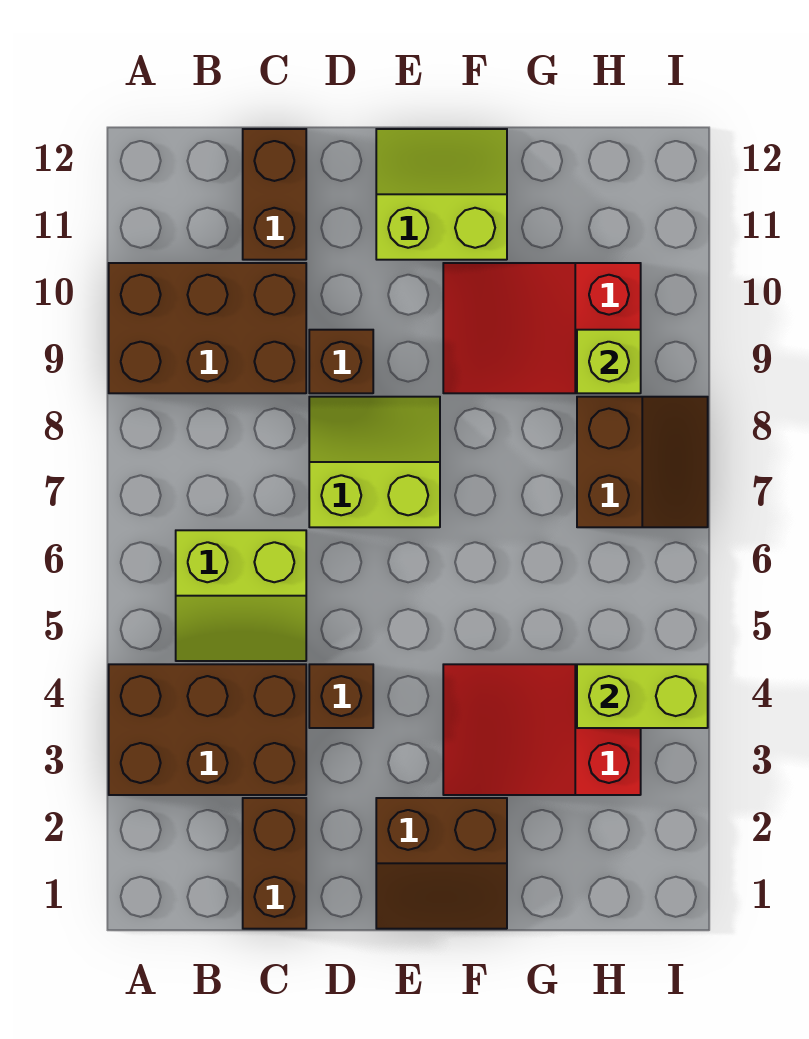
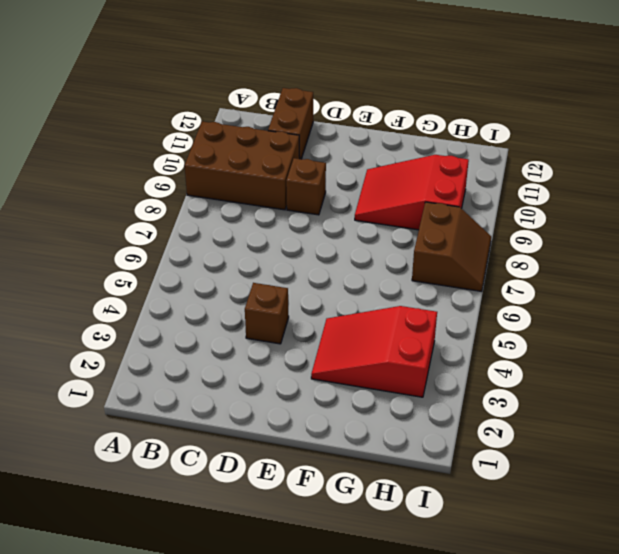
none -> brown 2x3 brick [109,664,306,795]
none -> lime 2x2 slope [176,530,306,661]
none -> brown 1x2 brick [243,798,306,929]

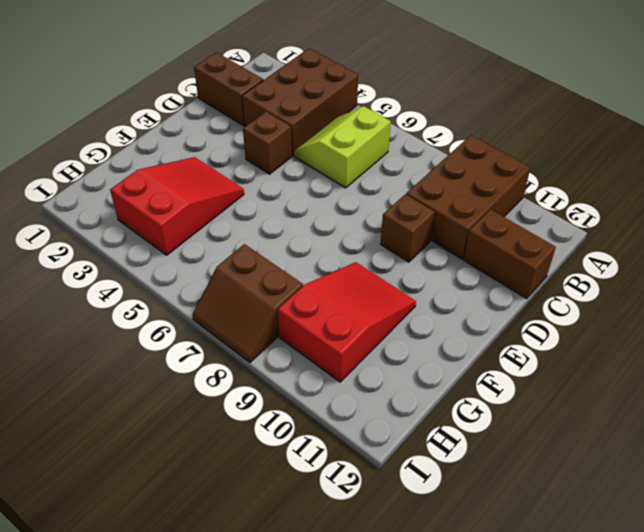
none -> lime 2x2 slope [309,397,440,527]
none -> brown 2x2 slope [376,798,507,929]
none -> lime 2x2 slope [376,129,507,260]

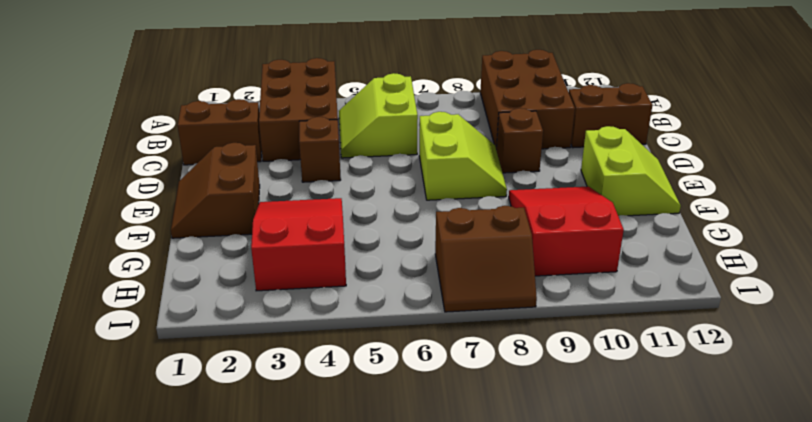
none -> lime 1x2 brick [577,664,708,728]
none -> lime 1x1 brick [577,330,641,393]

